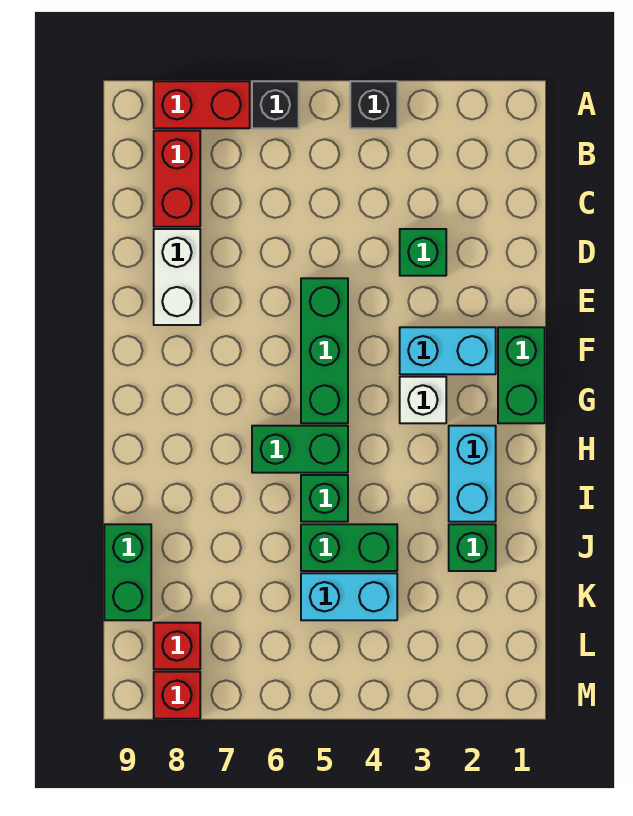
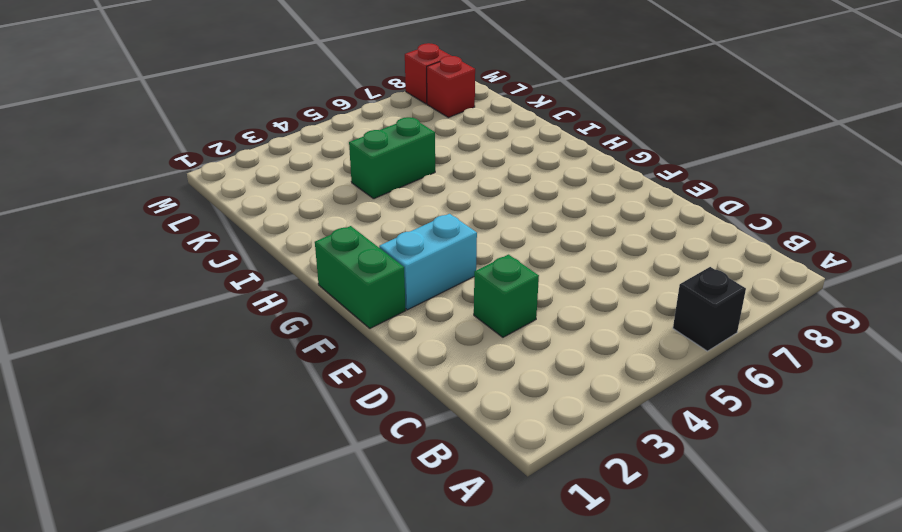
none -> black 1x1 brick [350,81,397,128]
none -> red 1x2 brick [154,81,250,128]
none -> red 1x2 brick [154,131,200,227]

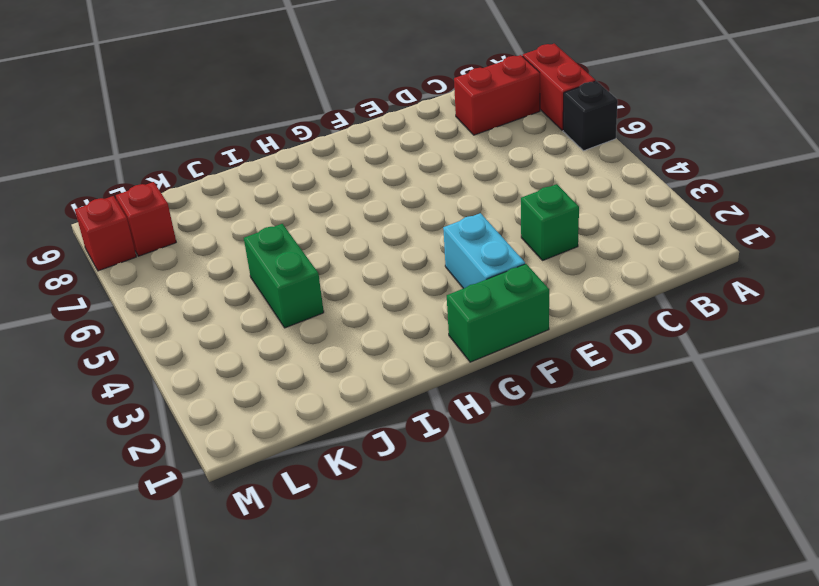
none -> black 1x1 brick [350,81,397,128]
none -> white 1x2 brick [154,229,200,325]
none -> green 1x3 brick [301,278,348,423]

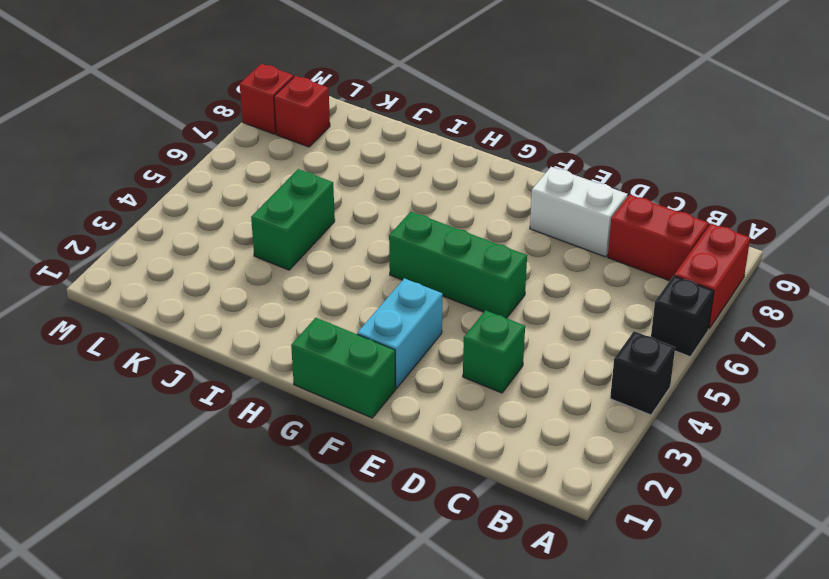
none -> white 1x1 brick [400,377,446,423]
none -> cyan 1x2 brick [449,426,496,522]
none -> green 1x2 brick [252,426,348,473]

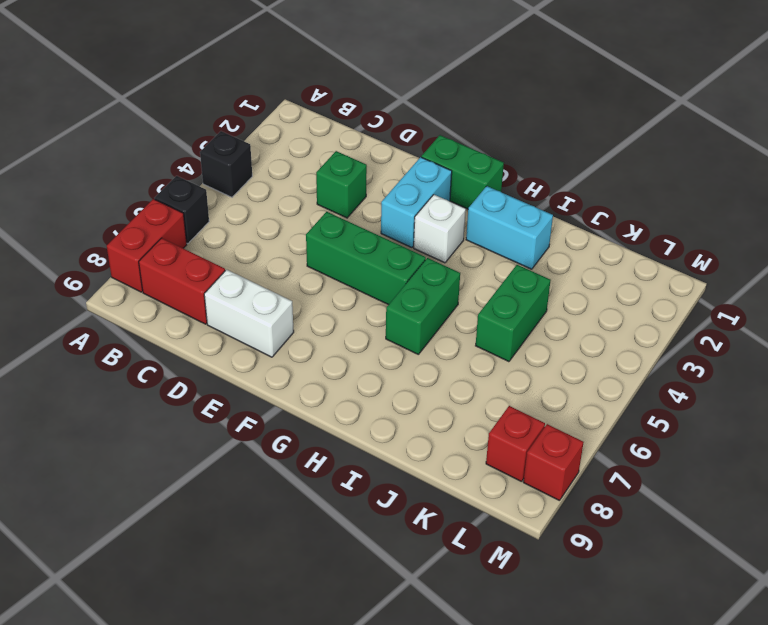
none -> green 1x1 brick [301,475,348,522]
none -> green 1x1 brick [449,524,496,571]
none -> green 1x2 brick [104,524,151,620]

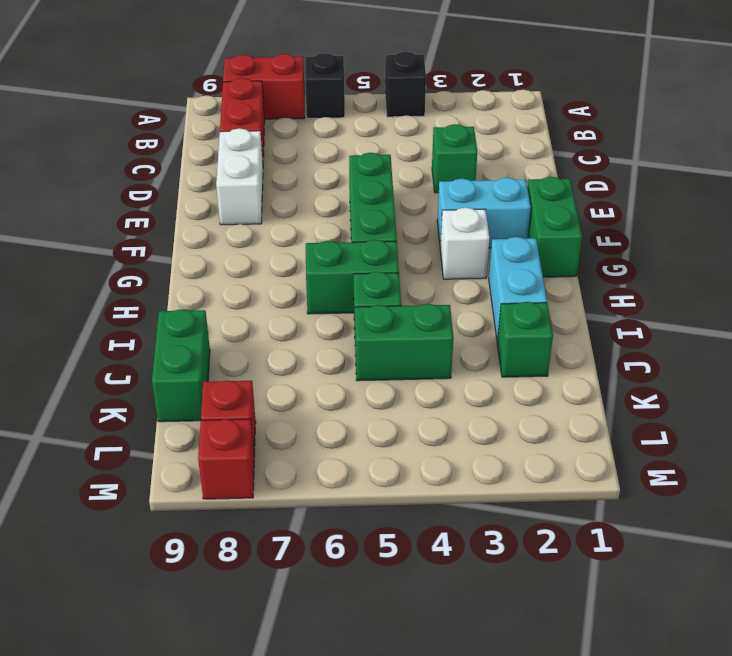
none -> cyan 1x2 brick [301,573,397,620]

